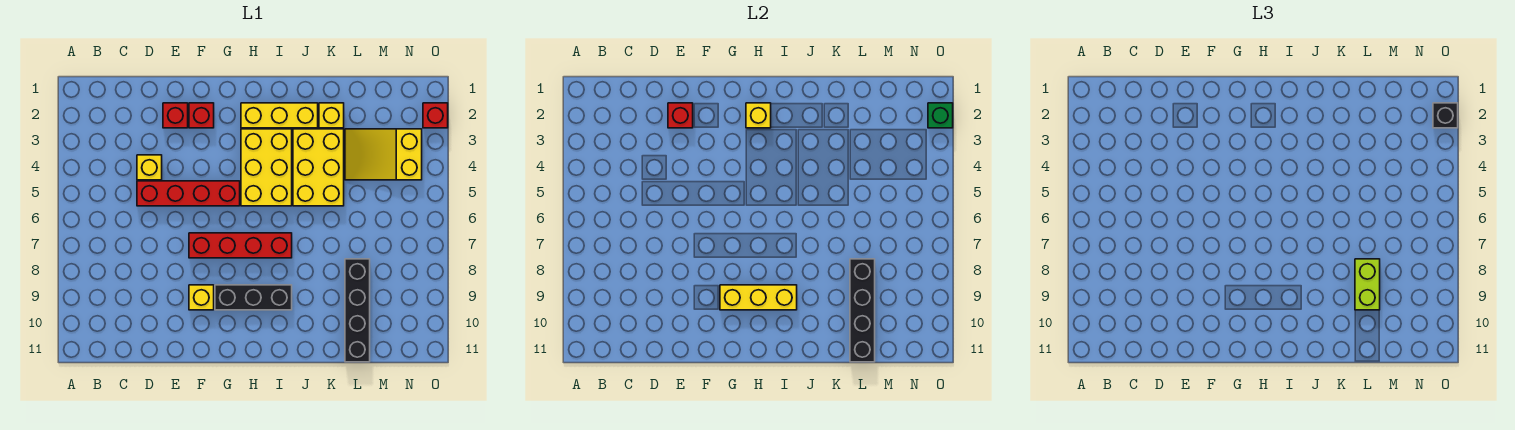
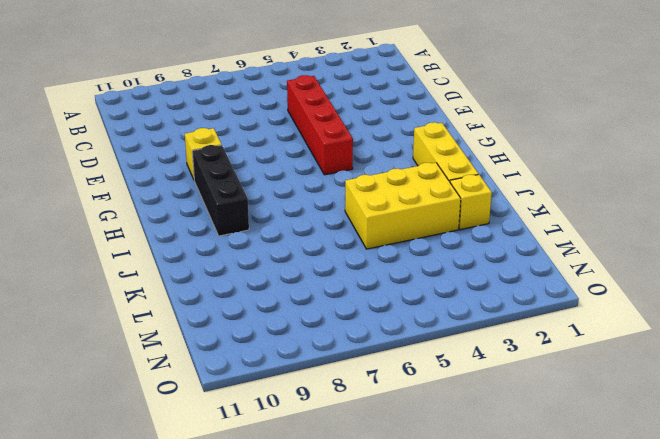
none -> yellow 1x1 brick [137,155,162,180]
none -> red 1x1 brick [163,103,188,128]
none -> red 1x1 brick [189,103,214,128]

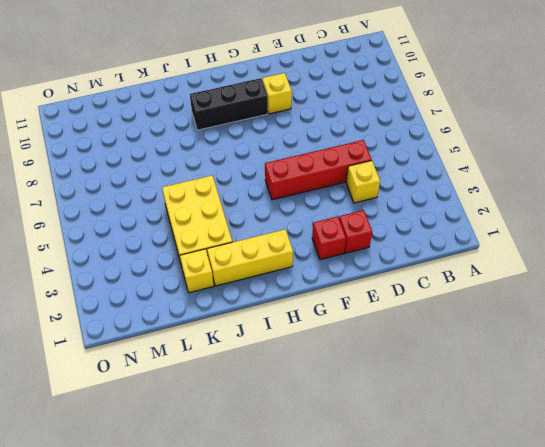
none -> red 1x4 brick [189,233,292,258]
none -> yellow 2x3 brick [241,129,292,206]
none -> yellow 2x3 slope [345,129,422,180]

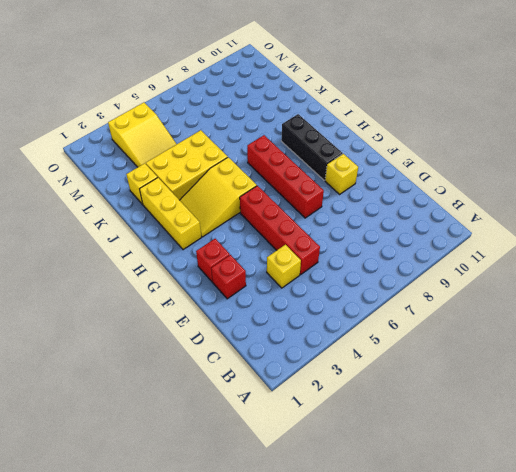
yellow 2x3 slope [180,157,257,237] -> yellow 2x3 brick [241,129,292,206]
none -> black 1x4 brick [345,259,370,362]
none -> red 1x1 brick [423,103,448,128]
none -> red 1x1 brick [668,103,693,128]

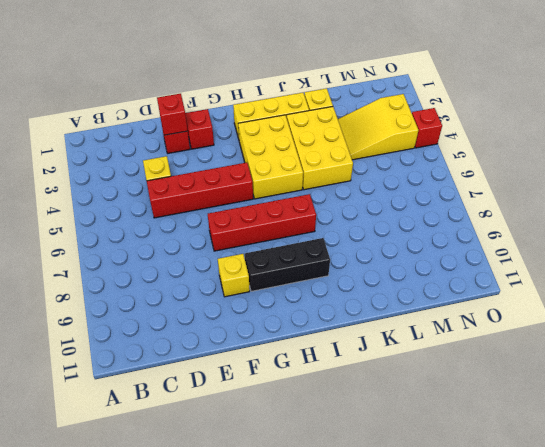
red 1x1 brick [412,108,442,148] -> red 1x1 brick moved to [423,103,448,128]
none -> black 1x4 brick [345,259,370,362]
none -> yellow 1x3 brick [720,285,797,310]
none -> yellow 1x1 brick [746,103,771,128]

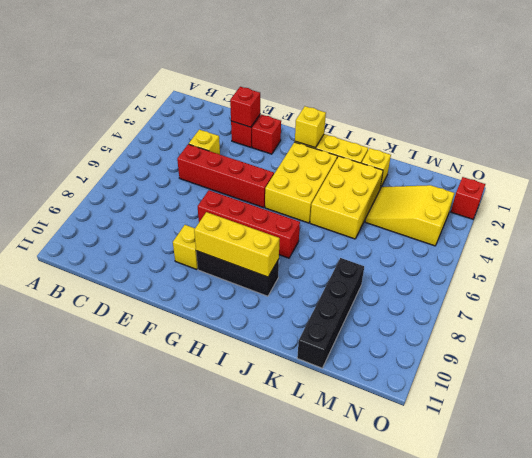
none -> black 1x4 brick [850,259,875,362]
none -> green 1x1 brick [928,103,953,128]
none -> lime 1x2 brick [1355,259,1380,310]

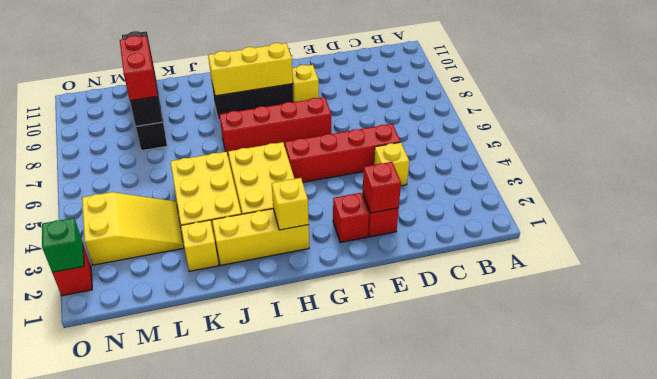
red 1x2 brick [120,36,157,101] -> lime 1x2 brick [1355,259,1380,310]
none -> black 1x1 brick [1433,103,1458,128]

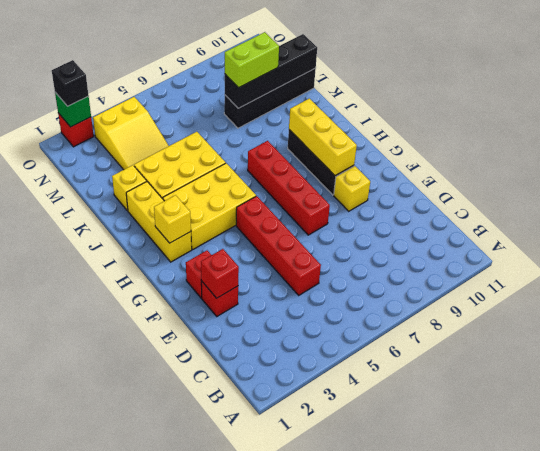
none -> yellow 1x1 brick [137,155,162,180]

